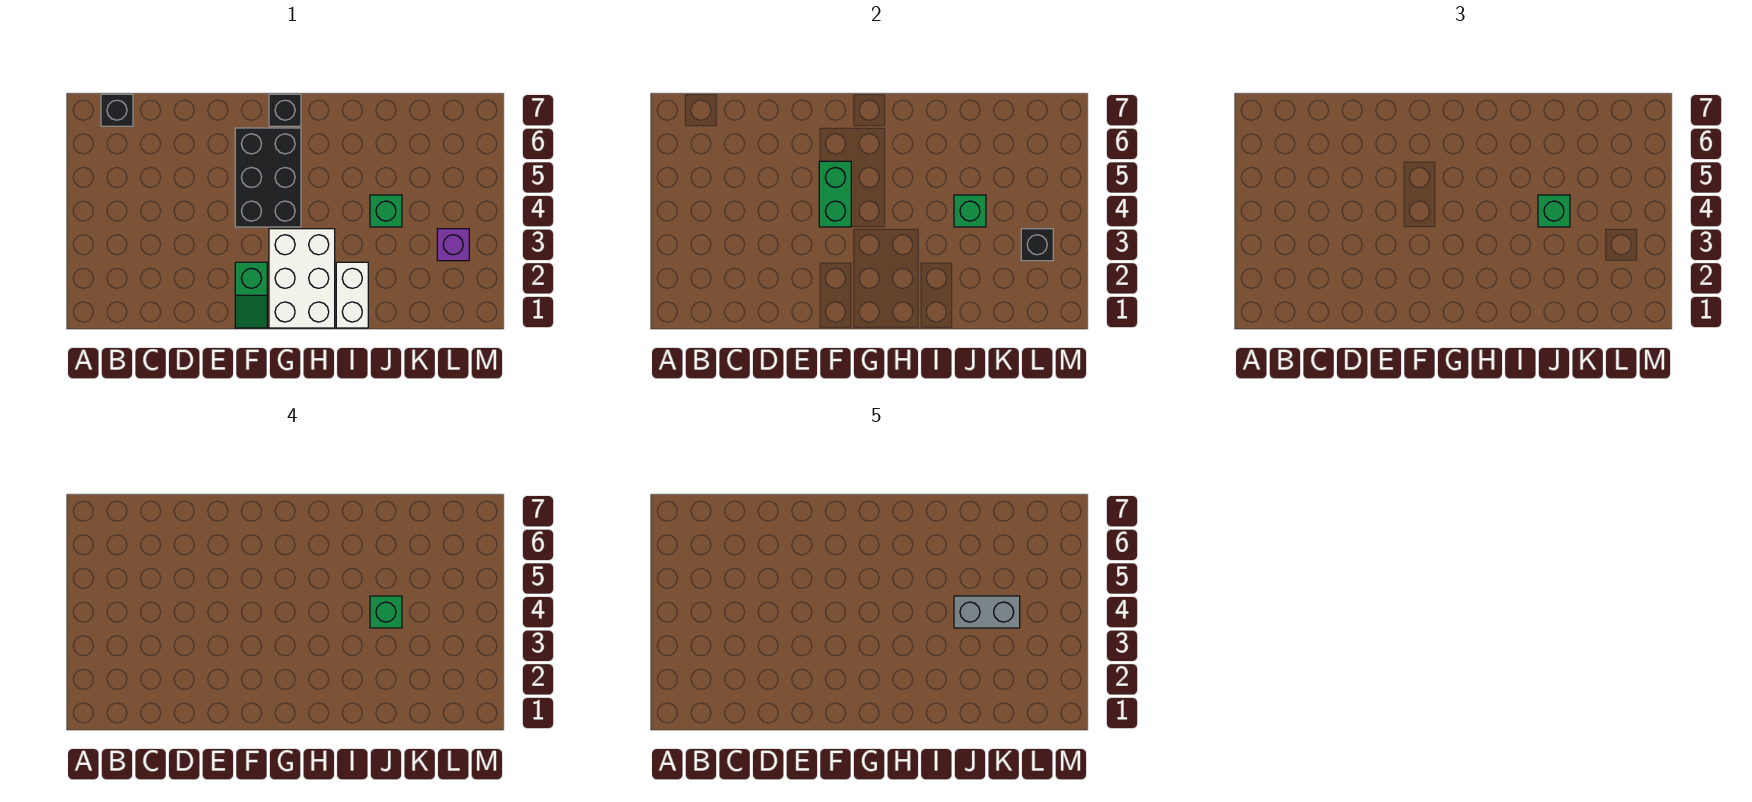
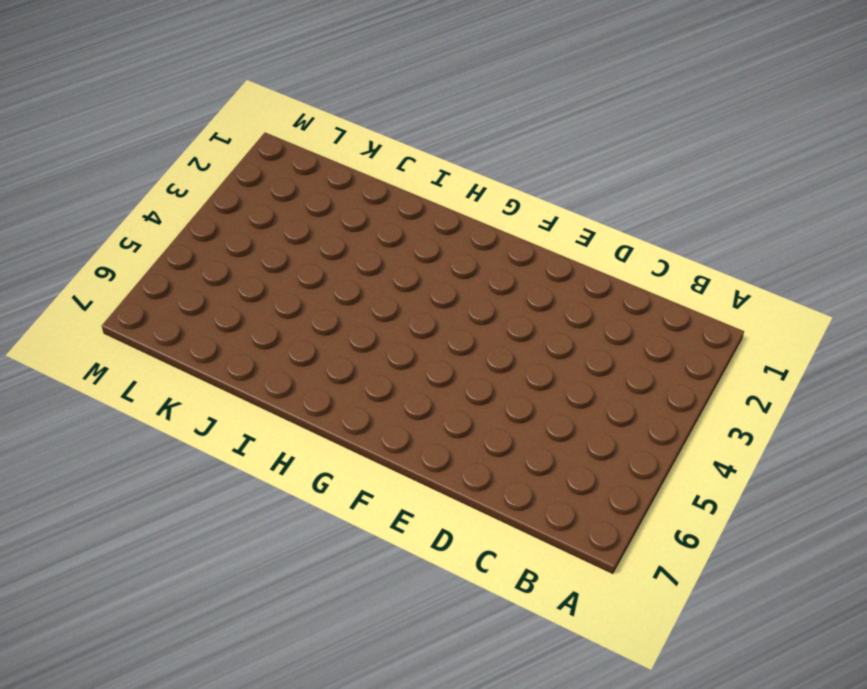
none -> black 1x1 brick [101,94,133,126]
none -> green 1x2 slope [235,262,267,328]
none -> black 2x3 brick [235,128,301,227]

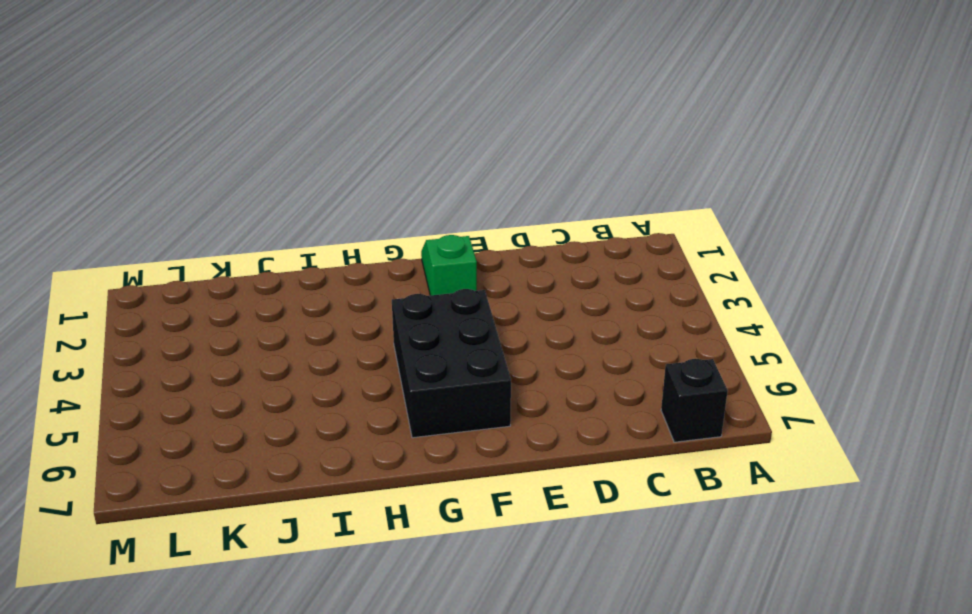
none -> white 2x3 brick [269,229,335,328]
none -> black 1x1 brick [269,94,301,126]
none -> white 1x2 brick [336,262,368,328]

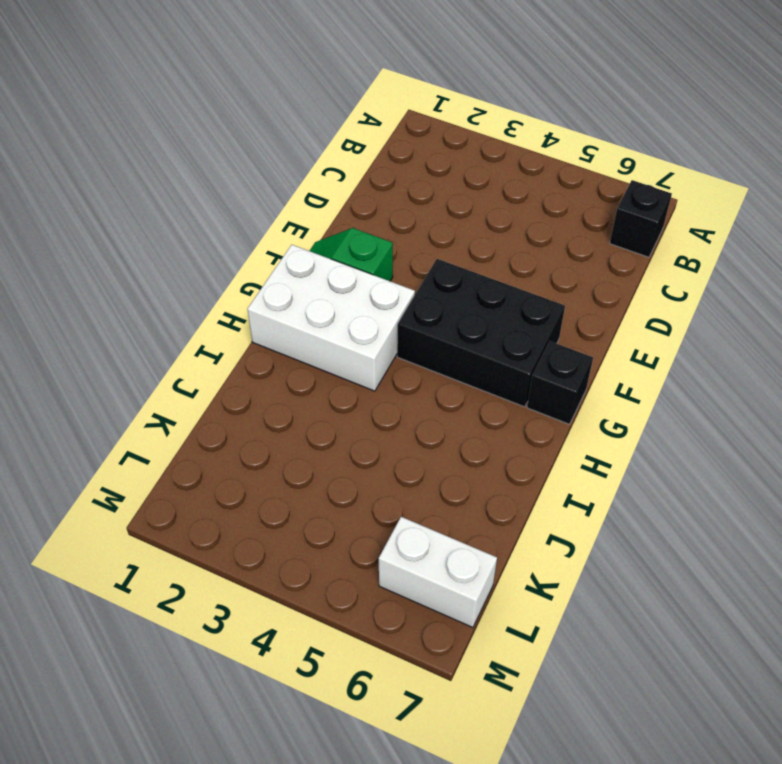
white 1x2 brick [379,517,497,627] -> white 1x2 brick moved to [336,262,368,328]
none -> green 1x1 brick [370,195,402,227]
none -> purple 1x1 brick [437,229,469,261]
none -> green 1x2 brick [819,161,851,227]

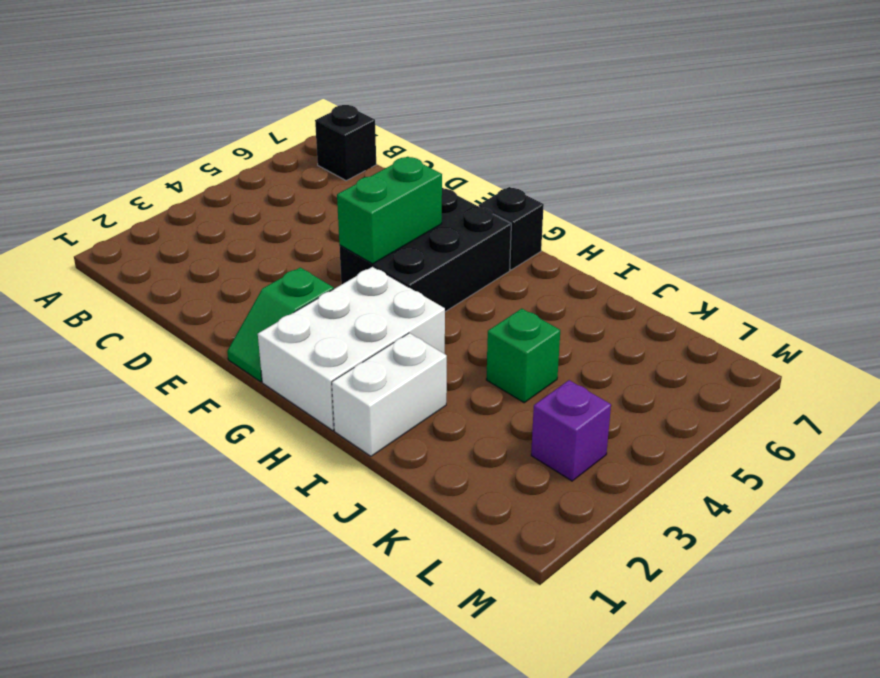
none -> green 1x1 brick [954,195,986,227]
none -> black 1x1 brick [1021,229,1053,261]
none -> green 1x1 brick [1538,195,1570,227]

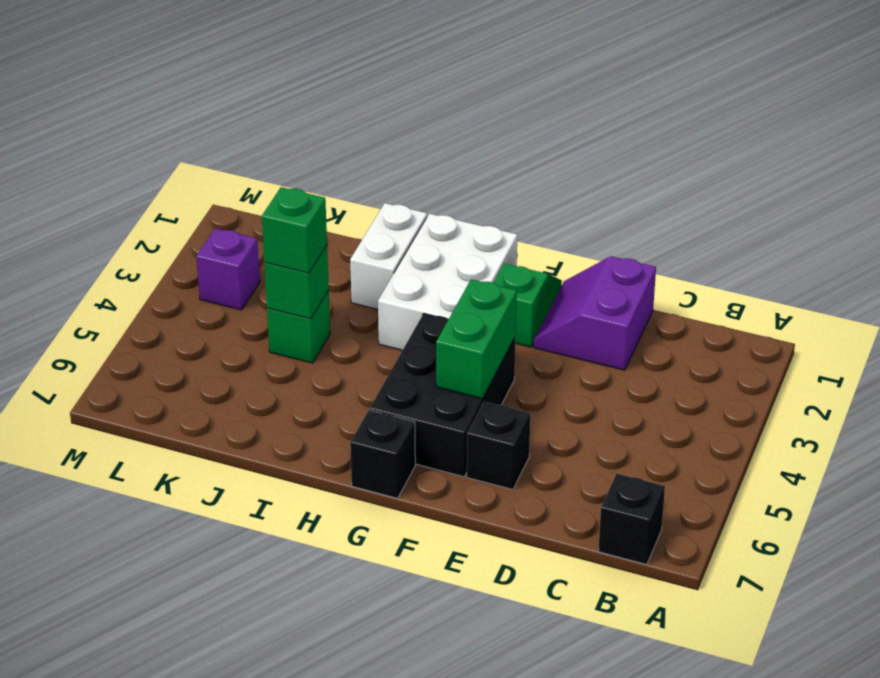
purple 2x2 slope [534,256,656,370] -> none
black 1x1 brick [467,401,530,489] -> black 1x1 brick moved to [1021,229,1053,261]
none -> green 1x1 brick [370,596,402,628]
none -> grey 1x2 brick [954,596,1020,628]

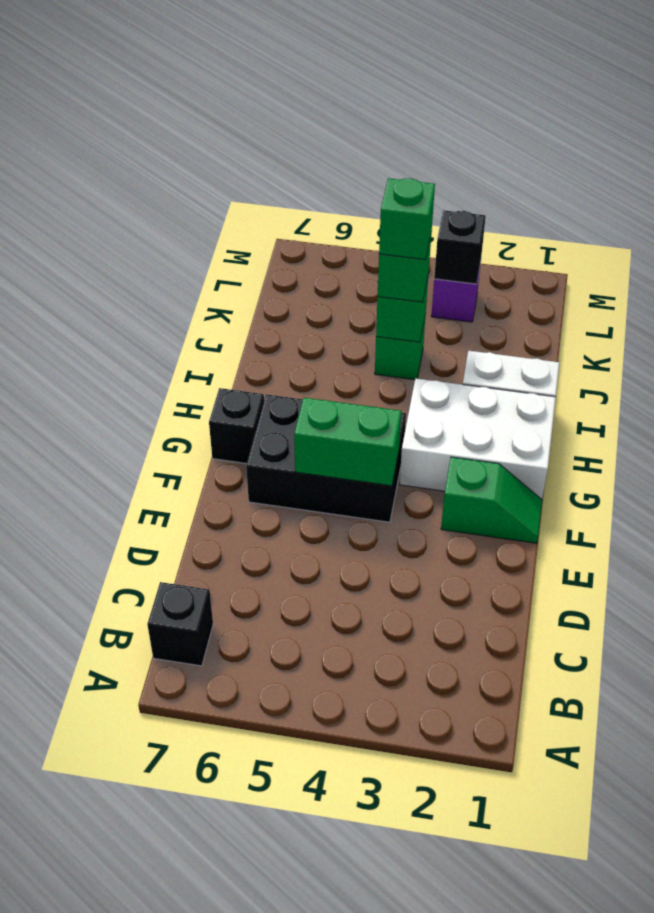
none -> grey 1x2 brick [954,596,1020,628]

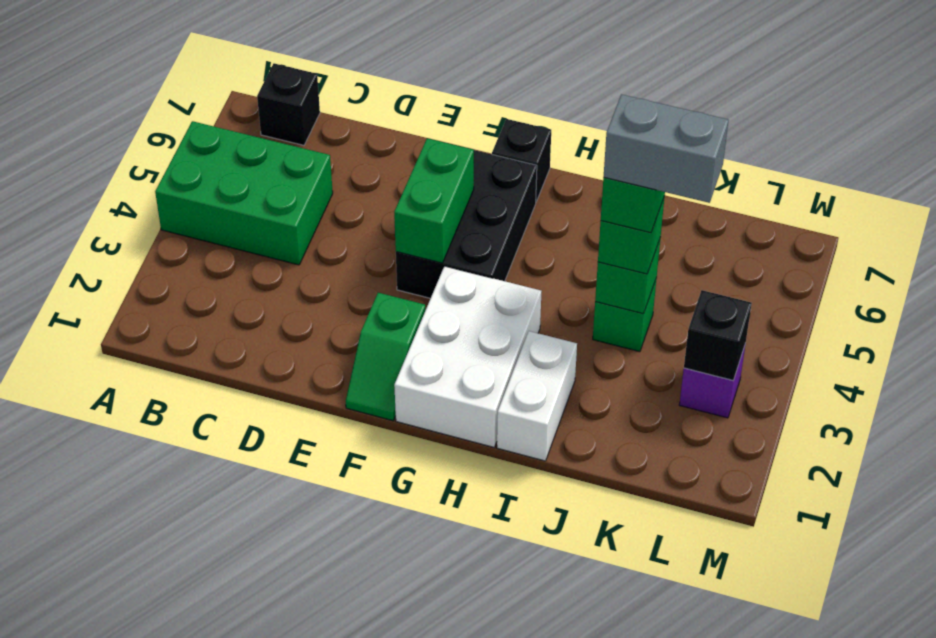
green 2x3 brick [155,121,333,265] -> none

